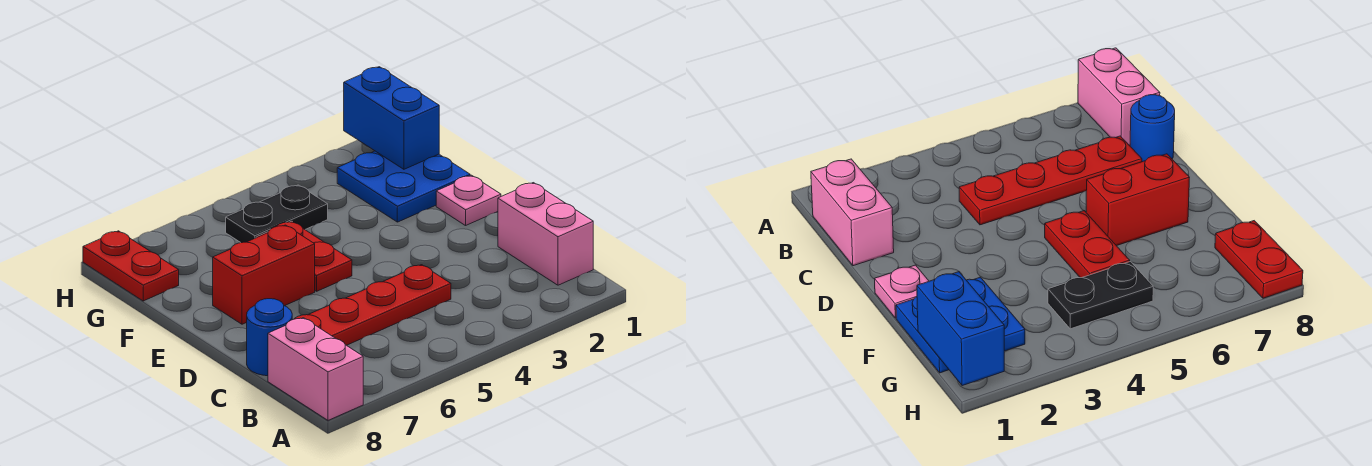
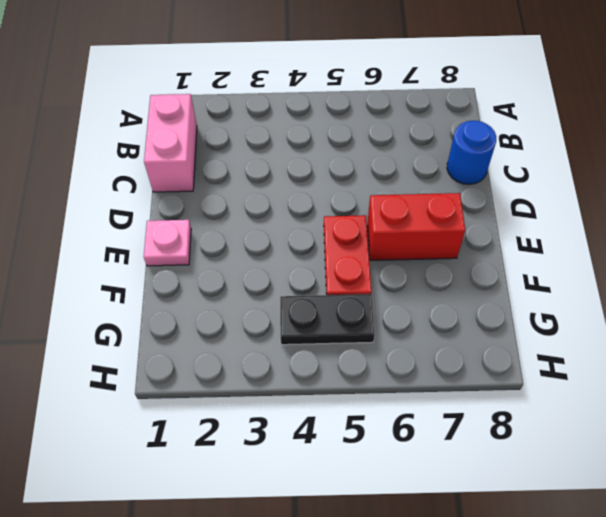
none -> pink 1x2 brick [268,318,363,420]
none -> red 1x4 plate [294,265,451,345]

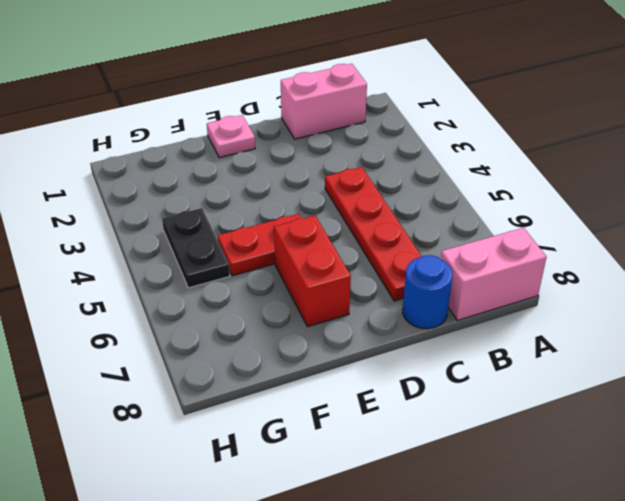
none -> blue 2x2 plate [337,151,470,222]
none -> red 1x2 plate [83,231,179,301]

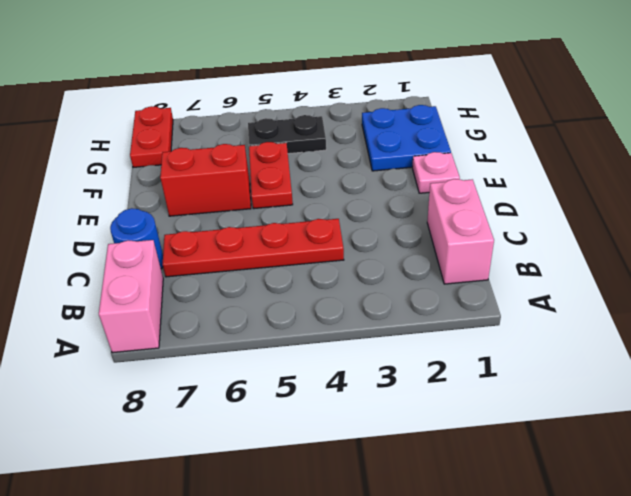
none -> blue 1x2 brick [344,67,439,169]

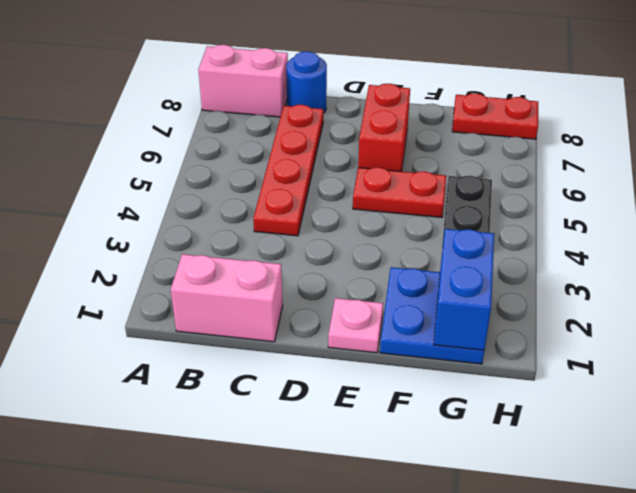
blue 1x2 brick [434,229,494,350] -> blue 1x2 brick turned to [344,67,439,169]

